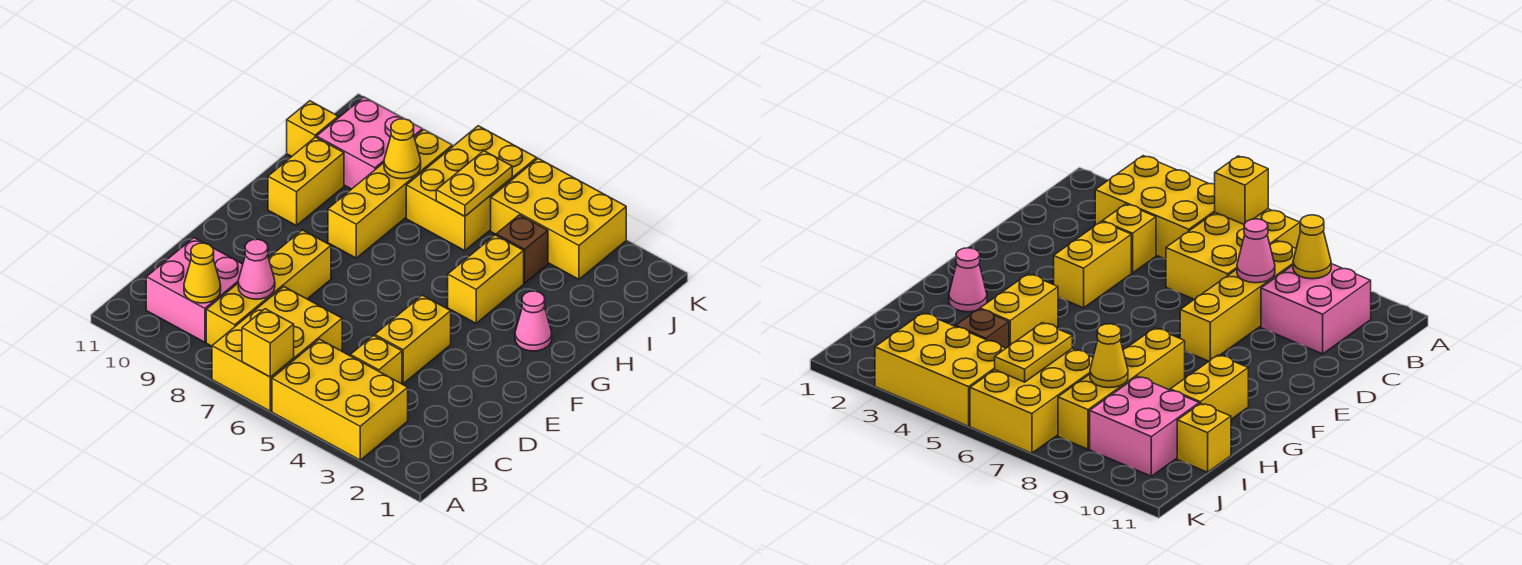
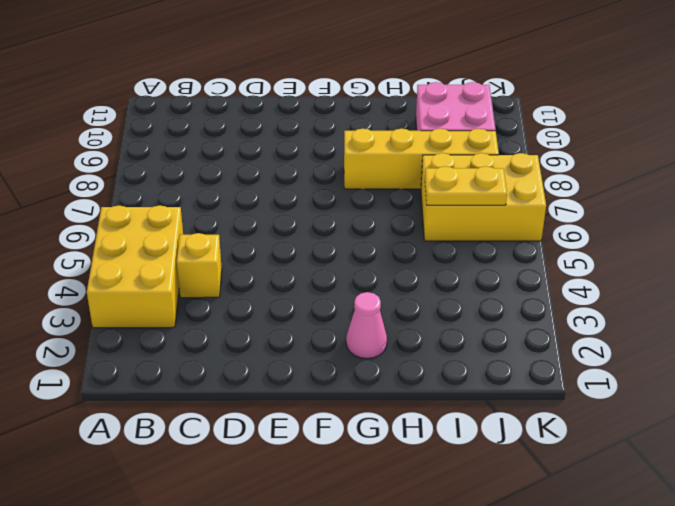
none -> yellow 2x3 brick [212,287,342,411]
none -> yellow 1x4 brick [206,230,331,346]
none -> pink 2x2 brick [146,238,243,342]

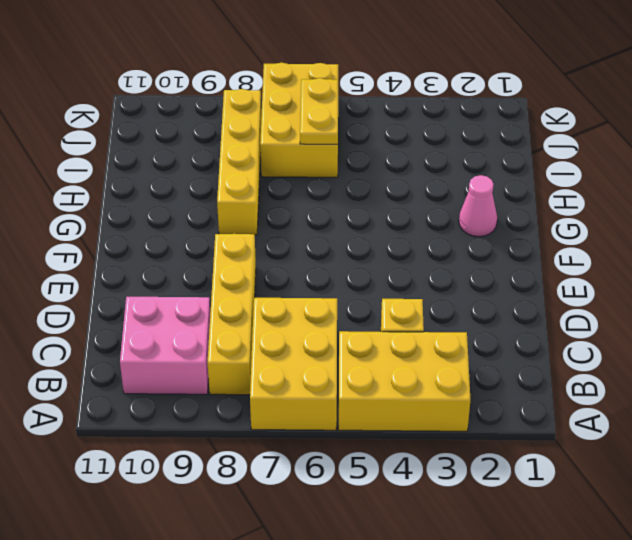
none -> yellow 1x2 brick [375,295,451,383]
none -> yellow 1x2 brick [448,235,524,323]
none -> yellow 1x2 brick [268,137,344,226]

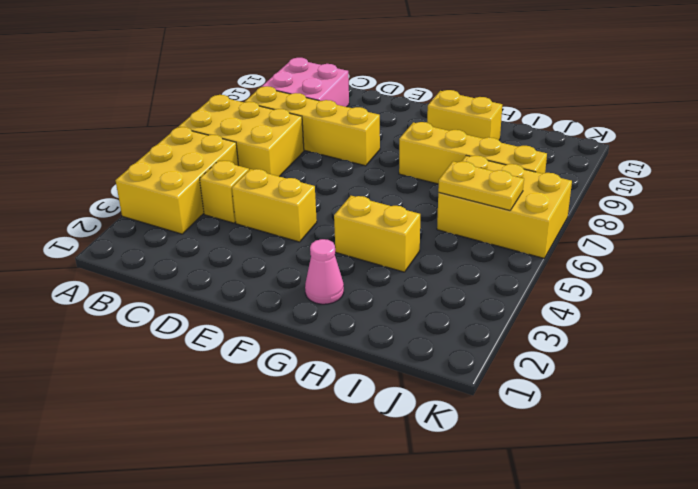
none -> brown 1x1 brick [496,215,548,283]
none -> pink 2x2 brick [317,97,422,189]
none -> yellow 1x1 brick [287,101,338,156]

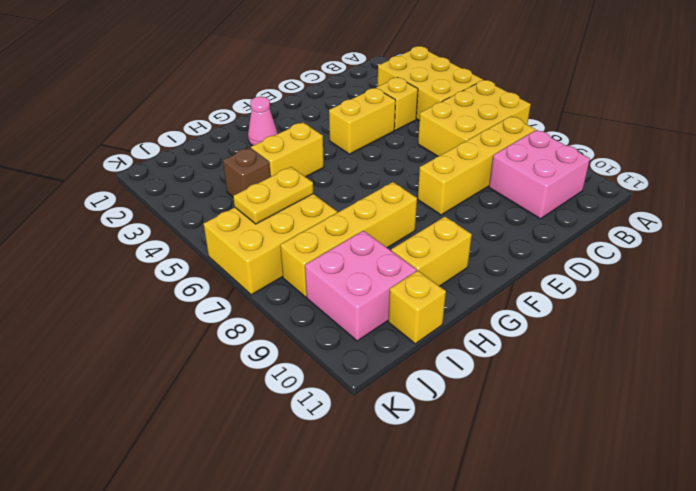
none -> yellow 2x3 brick [491,159,626,279]
none -> yellow 1x1 brick [242,309,294,377]
none -> yellow 1x1 cone [184,243,221,303]

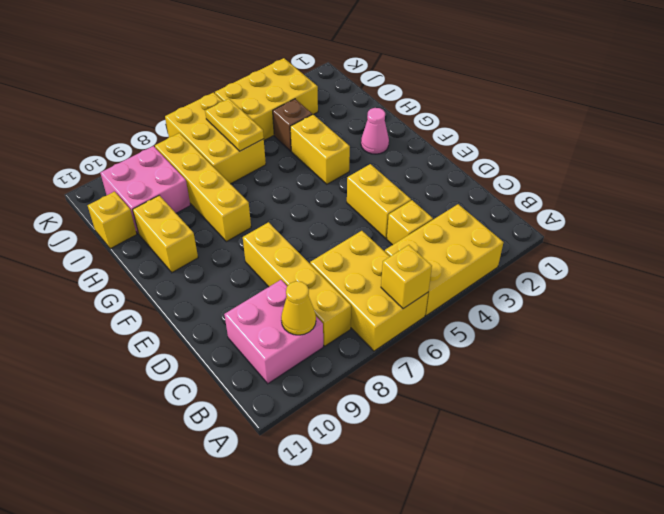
none -> pink 1x1 cone [238,239,275,299]
none -> yellow 1x1 cone [384,119,421,179]

